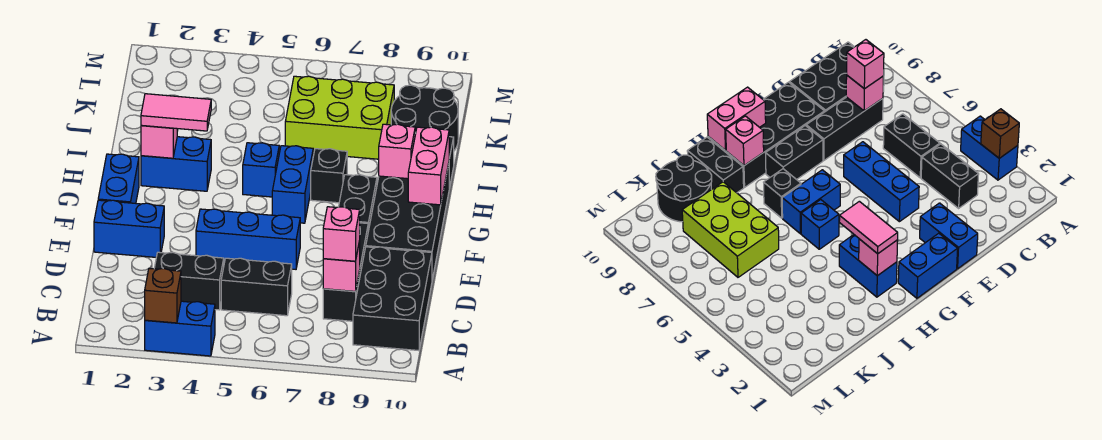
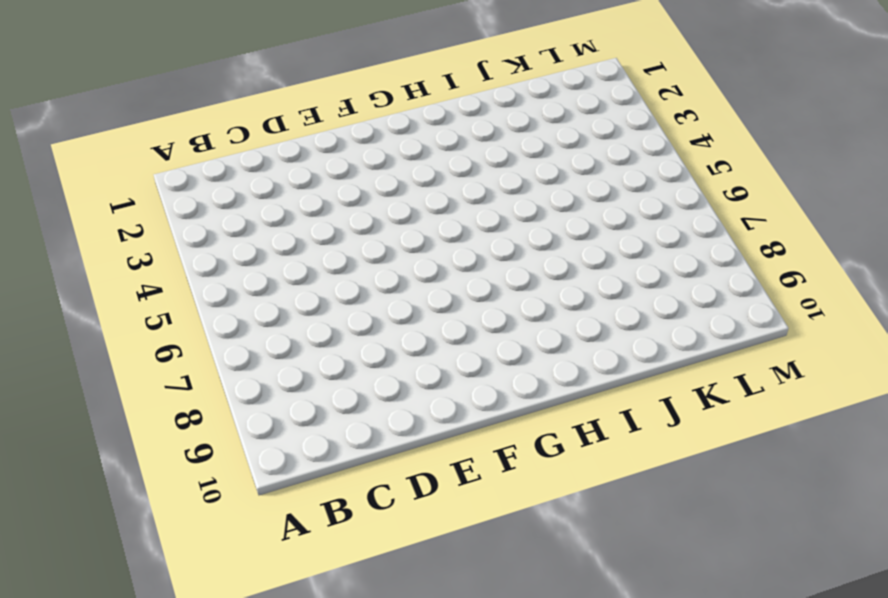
none -> blue 1x2 brick [145,301,215,356]
none -> black 2x3 brick [353,247,432,351]
none -> black 1x2 brick [154,252,224,310]

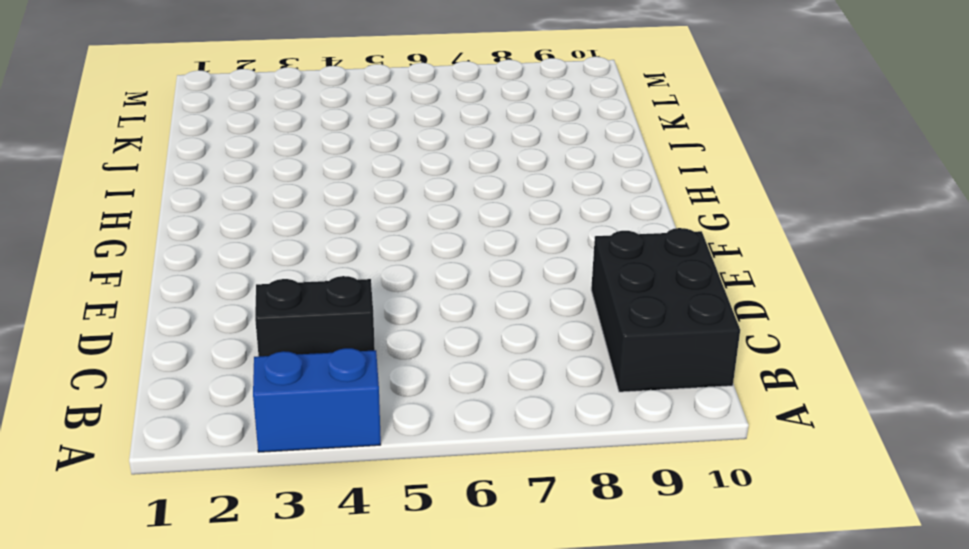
none -> black 1x2 brick [221,258,292,316]
none -> black 1x3 brick [323,223,368,321]
none -> blue 1x2 brick [94,200,164,257]

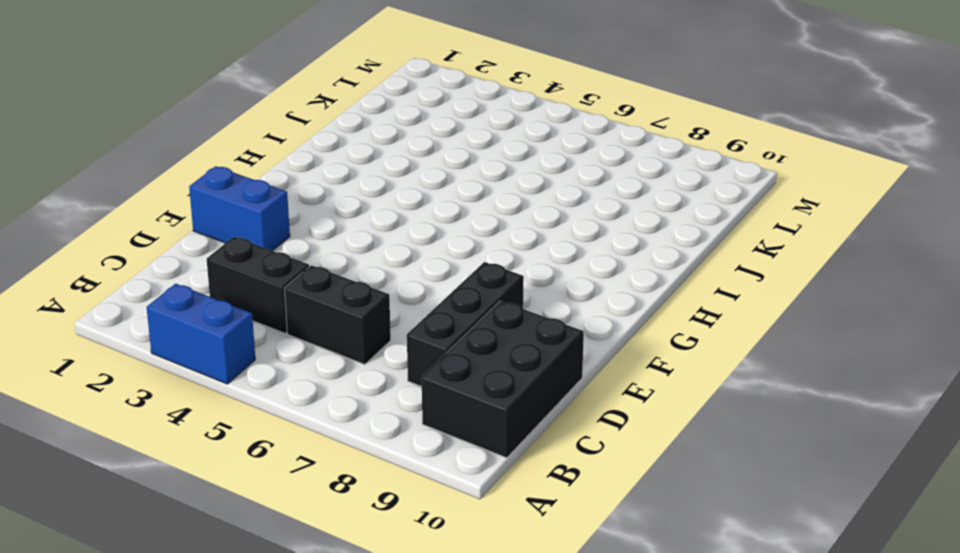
none -> blue 1x3 brick [196,209,300,269]
none -> black 2x4 brick [366,164,449,279]
none -> blue 1x2 brick [98,154,139,203]

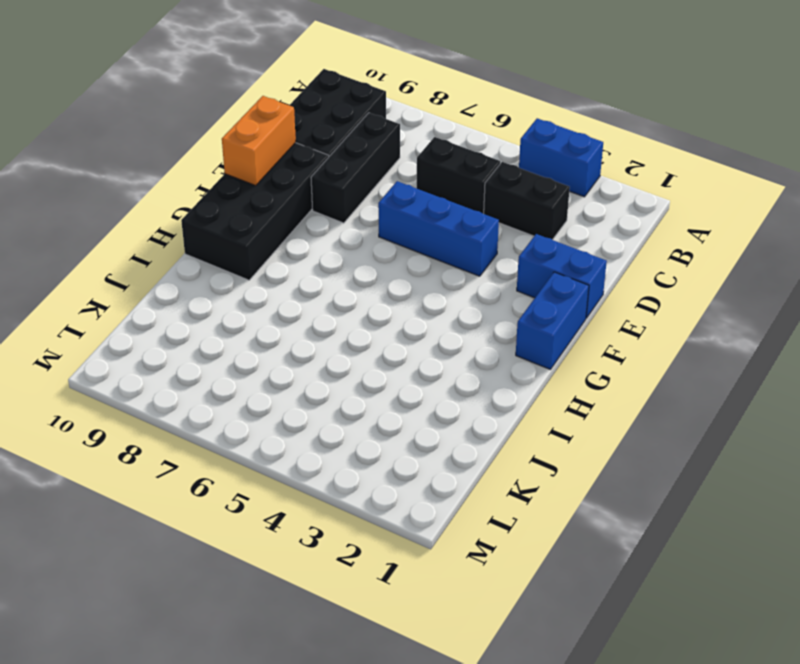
orange 1x2 brick [222,96,296,186] -> none
none -> black 1x2 brick [339,175,377,231]
none -> blue 1x2 brick [272,146,313,223]
none -> blue 1x2 brick [141,137,211,191]

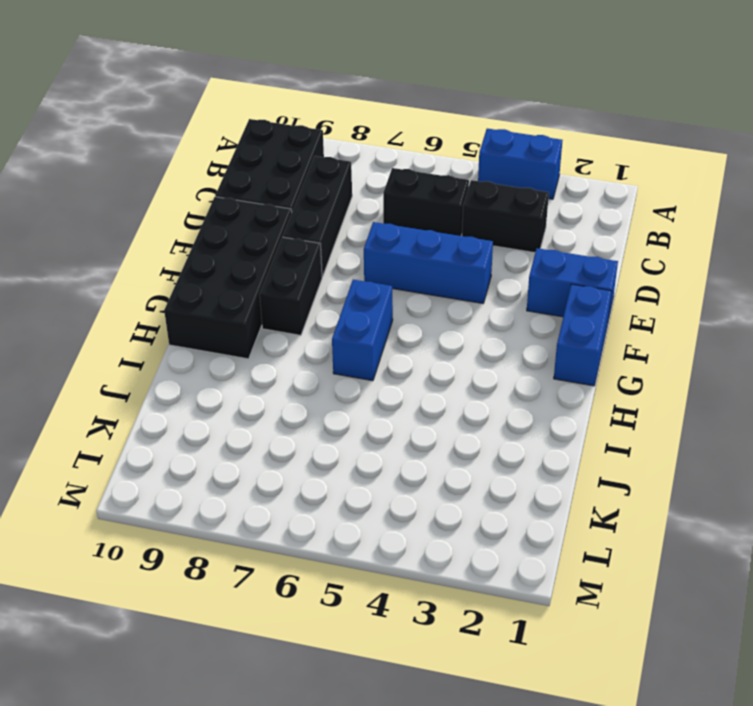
none -> blue 1x2 brick [141,137,211,191]
none -> blue 1x1 brick [243,143,279,197]
none -> black 1x1 brick [311,149,347,203]

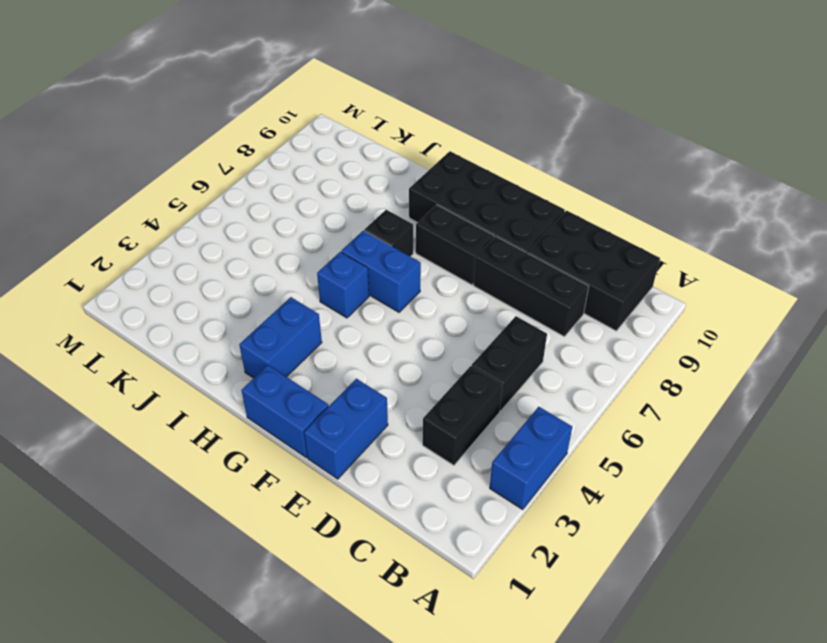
none -> blue 1x3 brick [196,209,300,269]
none -> black 1x2 brick [687,137,744,193]
none -> lime 2x3 brick [285,76,394,159]

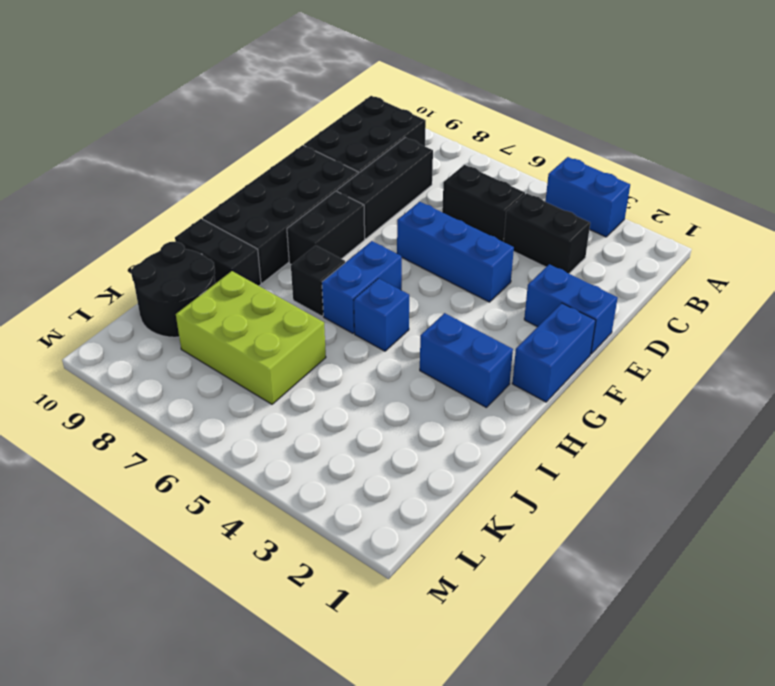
none -> brown 1x1 brick [145,268,181,323]
none -> pink 1x1 brick [323,241,360,291]
none -> pink 1x2 brick [408,127,449,205]

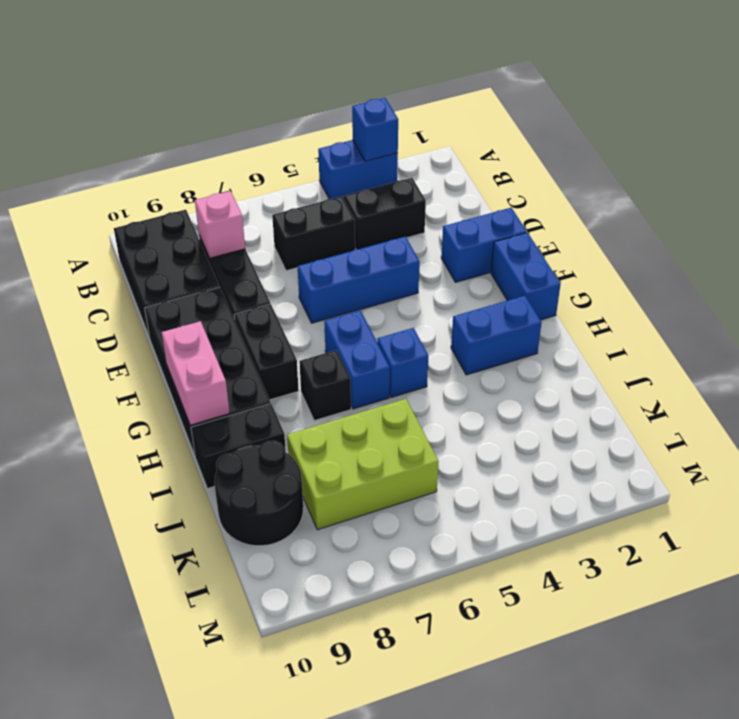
blue 1x1 brick [352,98,398,161] -> brown 1x1 brick [145,268,181,323]
none -> pink 1x1 brick [141,125,177,158]
none -> pink 1x1 brick [379,124,415,179]
none -> pink 1x1 brick [323,207,360,261]

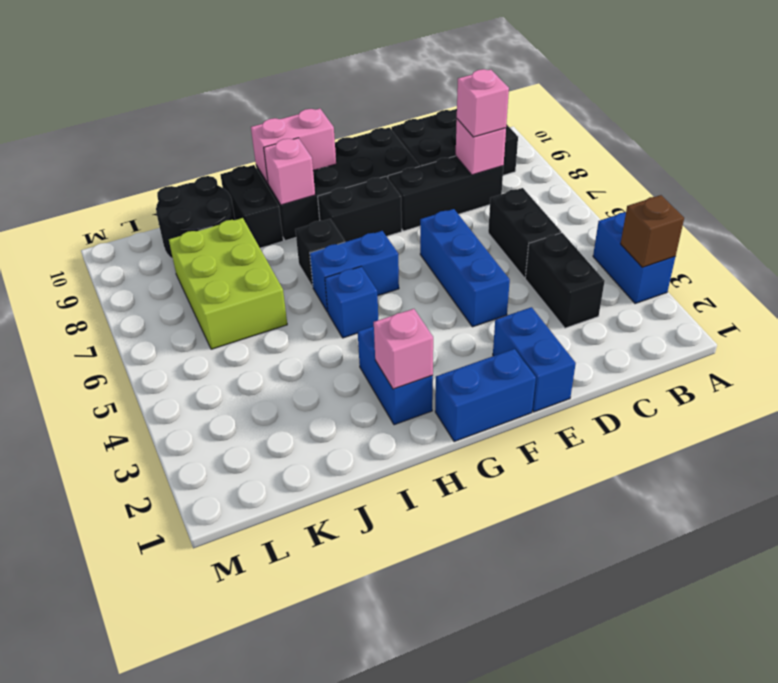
none -> pink 1x2 tile [141,94,211,131]

